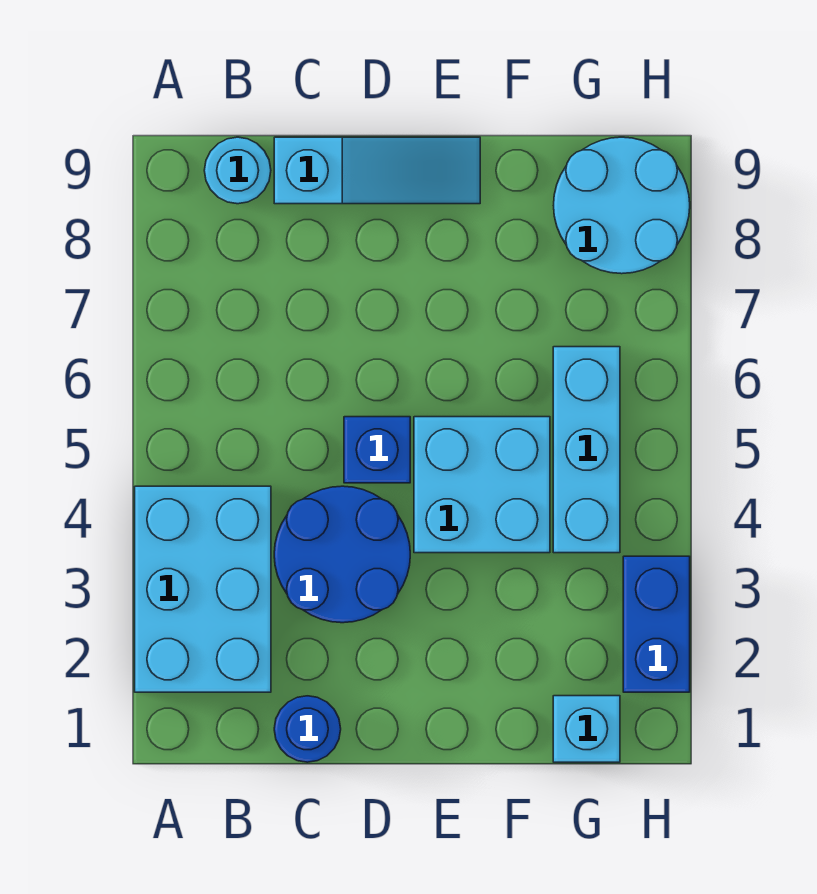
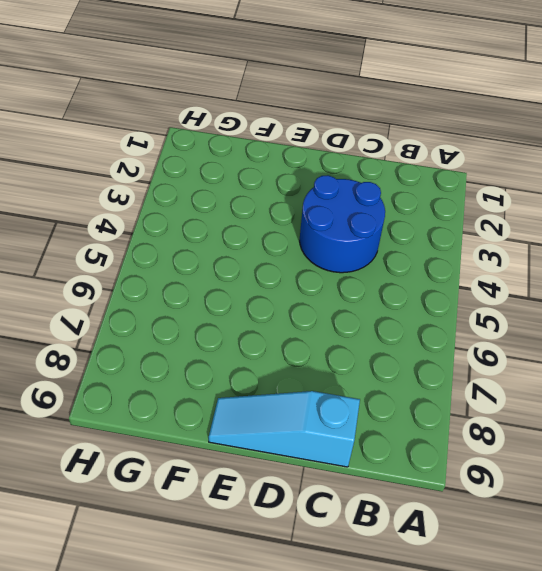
none -> cyan 2x3 brick [135,486,271,692]
none -> cyan 1x1 round brick [204,137,271,204]

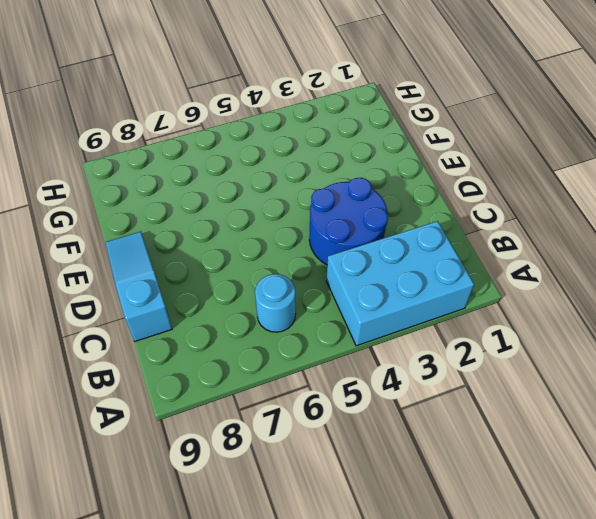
cyan 1x1 round brick [255,274,296,332] -> cyan 1x1 round brick moved to [204,137,271,204]
none -> blue 1x1 round brick [274,696,341,762]
none -> blue 1x1 brick [344,417,410,483]

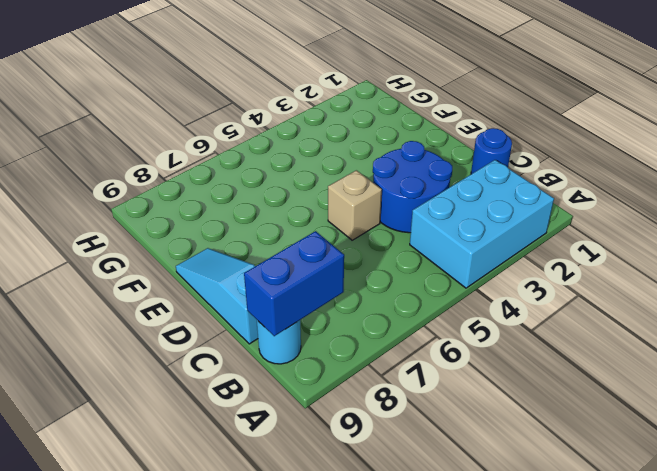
blue 1x2 brick [244,231,344,336] -> blue 1x2 brick moved to [623,556,690,692]
tan 1x1 brick [328,170,382,240] -> blue 1x1 brick [344,417,410,483]
none -> cyan 2x2 brick [414,417,550,553]
none -> cyan 1x1 brick [553,696,620,762]

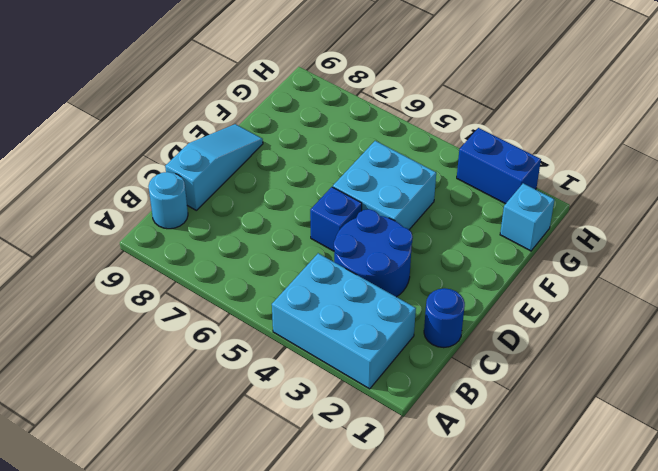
none -> cyan 1x3 brick [553,347,620,553]
none -> cyan 2x2 round brick [554,137,690,274]

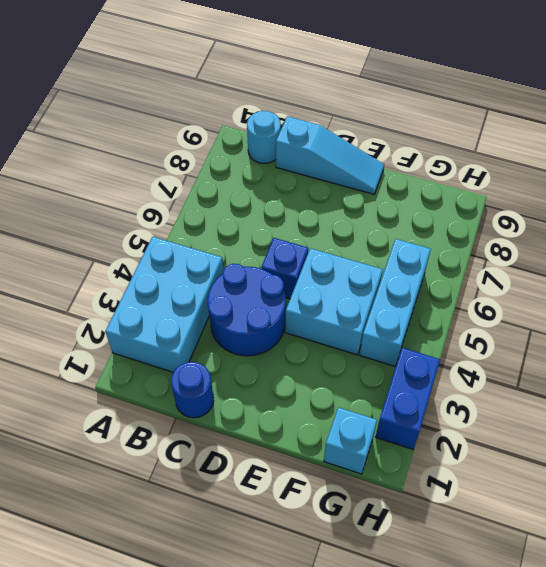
none -> cyan 2x2 round brick [554,137,690,274]

